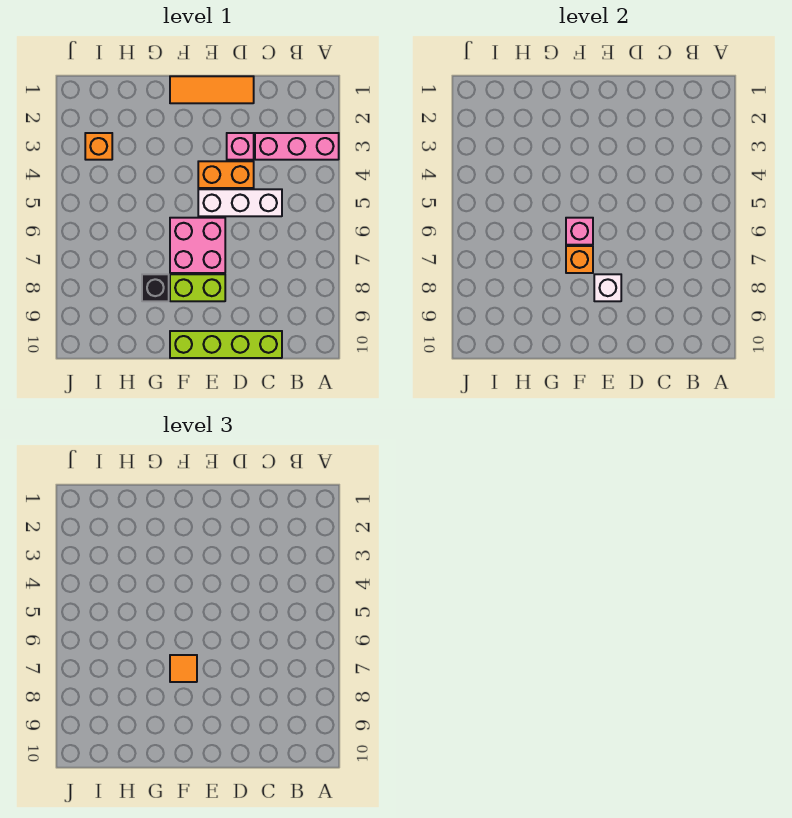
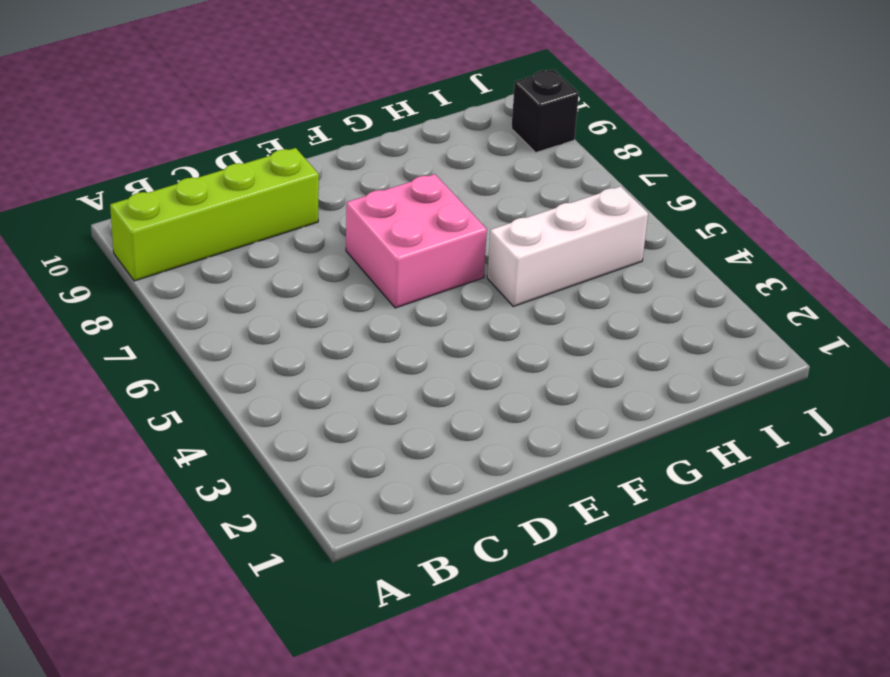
lime 1x4 brick [110,148,319,281] -> lime 1x4 brick moved to [170,331,282,358]
white 1x3 brick [487,186,648,306] -> white 1x3 brick moved to [198,189,282,216]
black 1x1 brick [511,70,579,152] -> black 1x1 brick moved to [142,274,169,301]
none -> pink 1x3 brick [255,133,339,160]
none -> orange 1x3 tile [170,76,254,103]
none -> pink 1x1 brick [227,133,254,160]

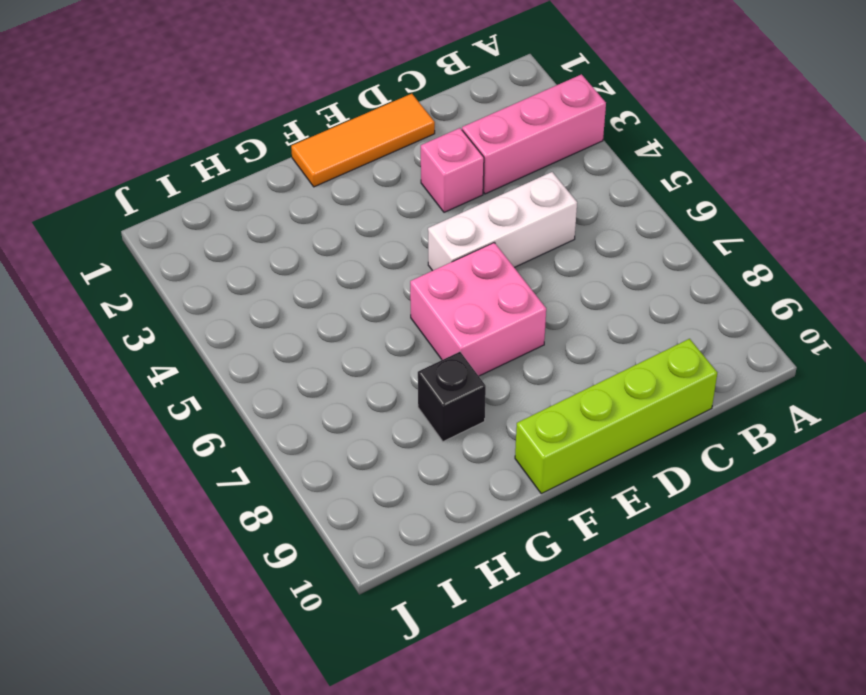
none -> orange 1x2 brick [198,161,254,188]
none -> lime 1x2 brick [170,274,225,301]
none -> orange 1x1 brick [85,133,112,160]

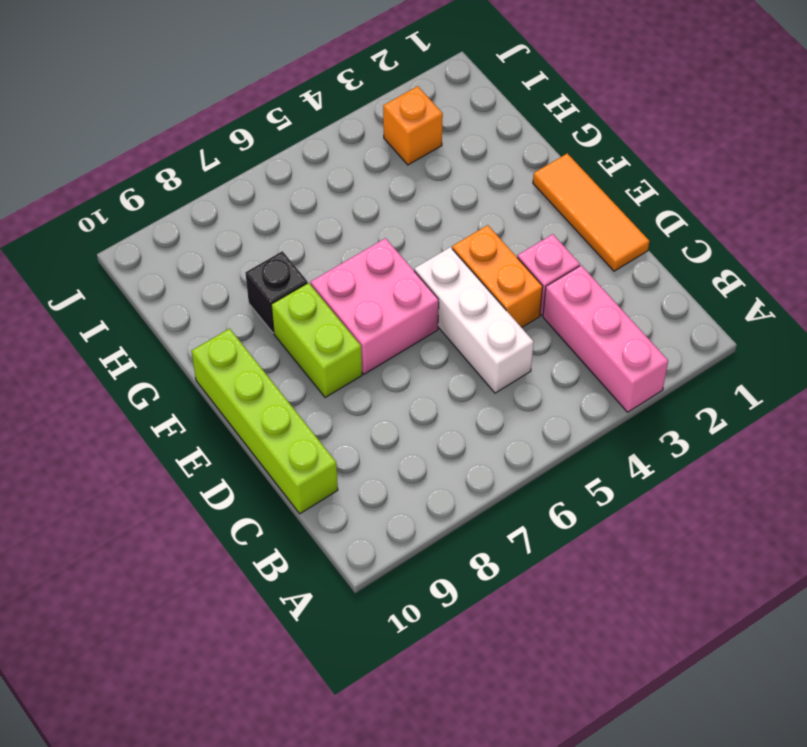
none -> white 1x1 brick [594,274,621,301]
none -> pink 1x1 brick [566,218,593,245]
none -> orange 1x1 brick [566,246,593,273]

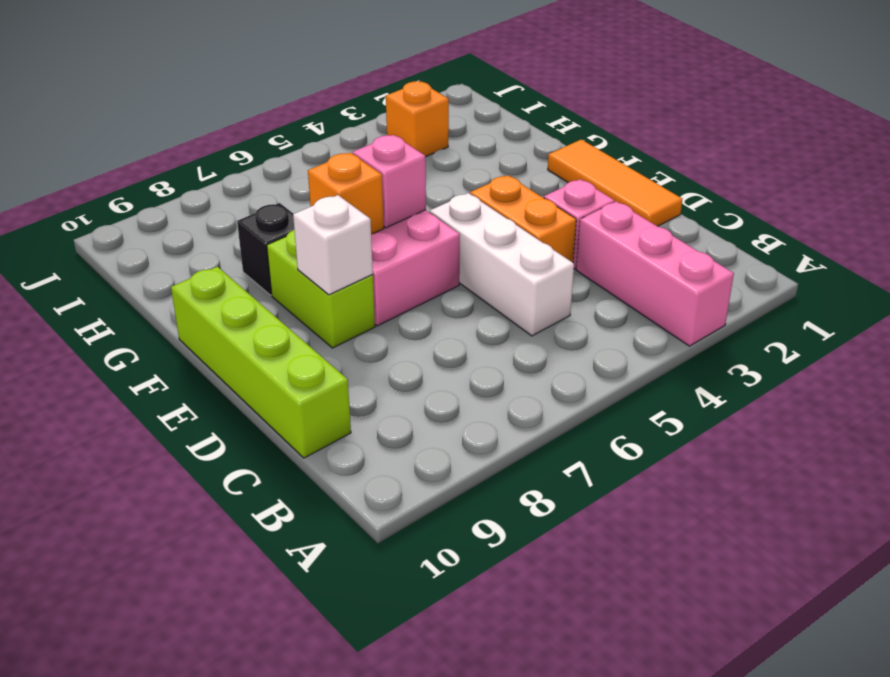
none -> orange 1x1 tile [170,655,197,682]

